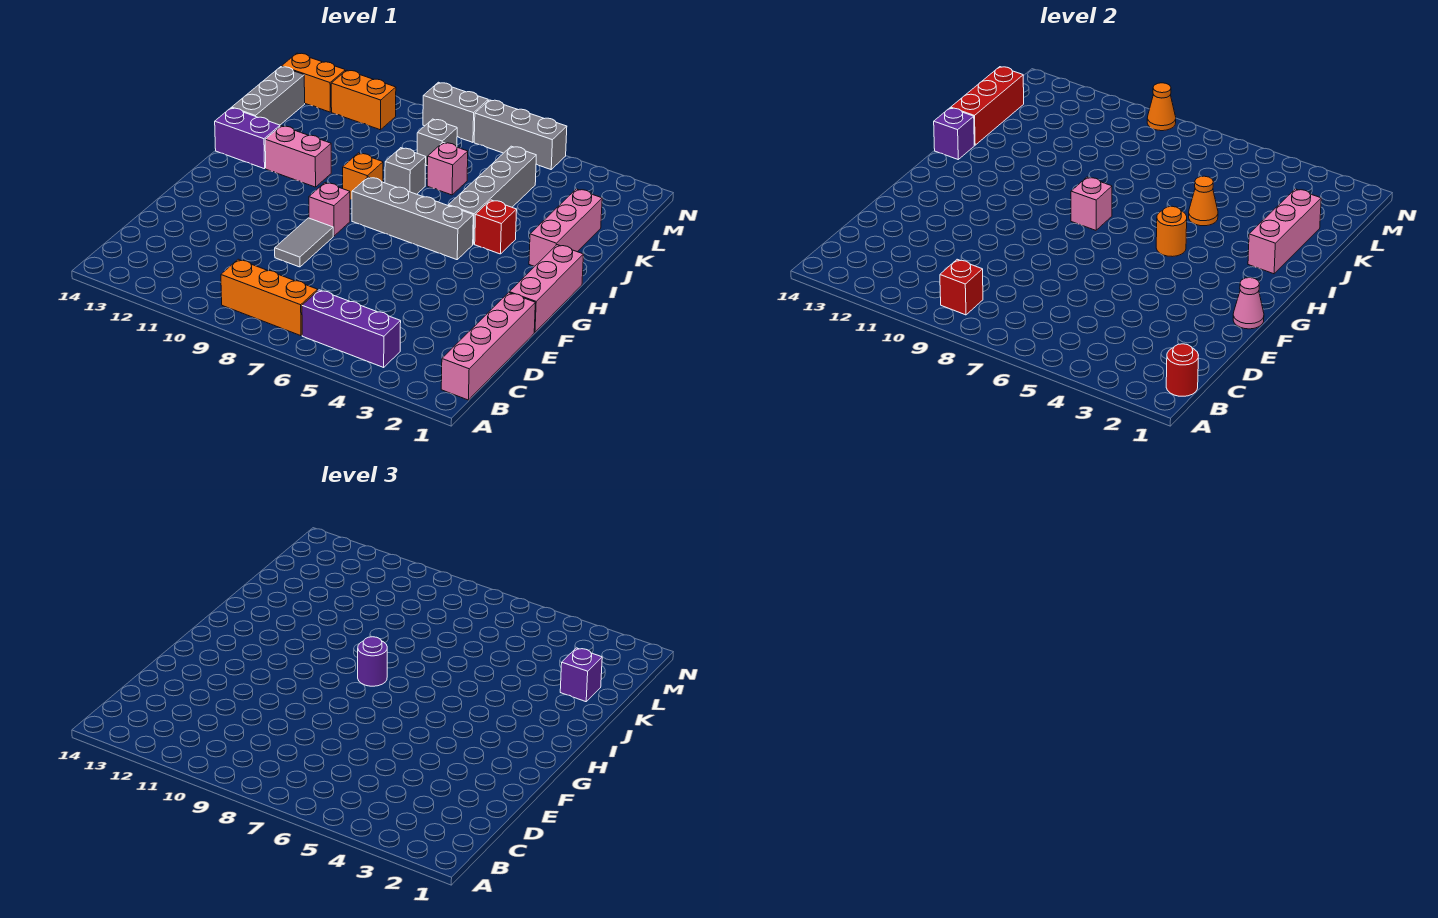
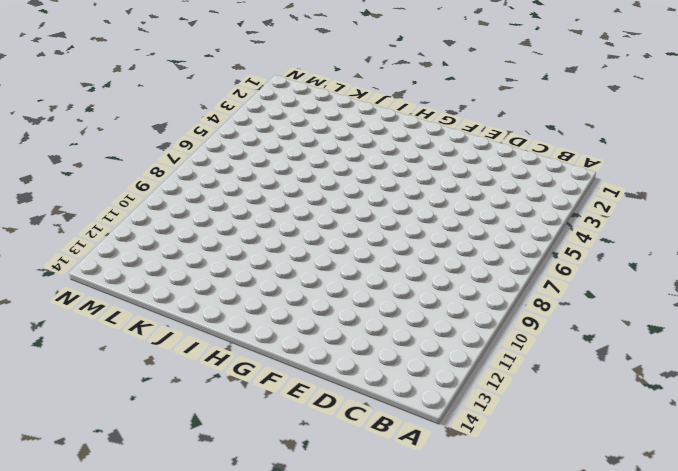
none -> pink 1x4 brick [441,293,535,400]
none -> purple 1x3 brick [302,290,401,367]
none -> orange 1x3 brick [221,259,318,336]
none -> grey 1x2 tile [275,218,333,267]

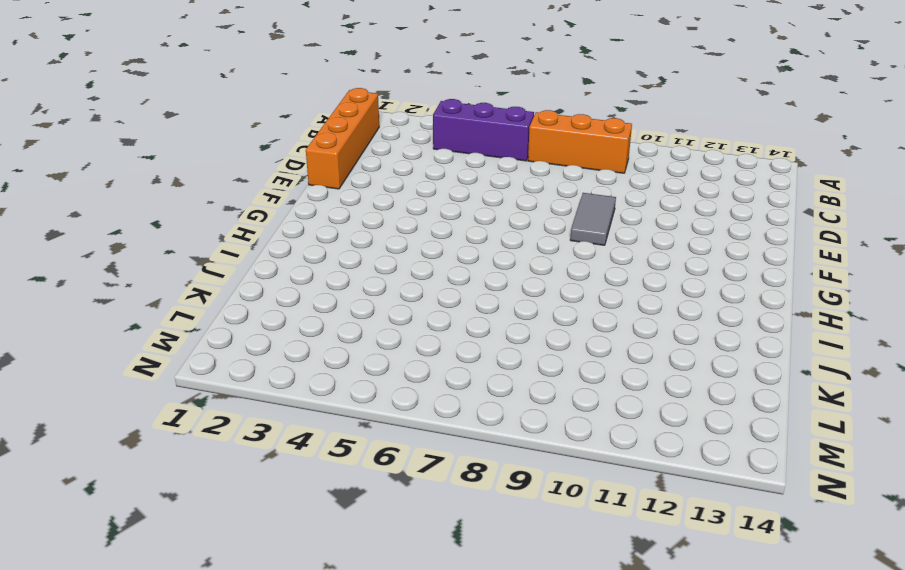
orange 1x4 brick [306,88,379,189] -> pink 1x4 brick [441,293,535,400]
none -> pink 1x3 brick [509,245,584,332]
none -> pink 1x1 brick [309,183,350,236]
none -> grey 1x4 brick [352,177,473,260]
none -> pink 1x3 brick [529,189,602,266]

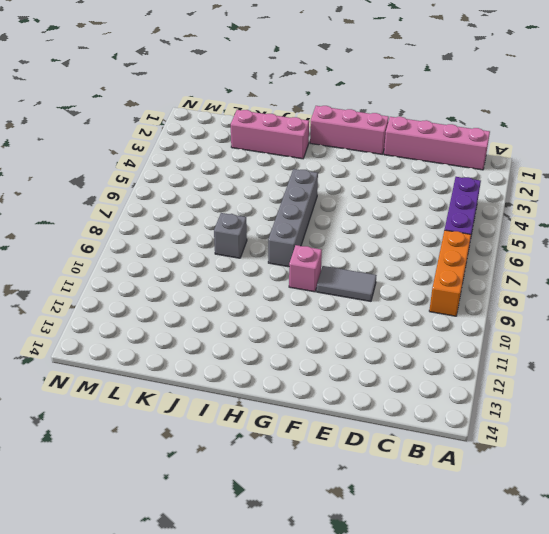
none -> red 1x1 brick [475,200,517,254]
none -> grey 1x4 brick [448,146,536,244]
none -> orange 1x1 brick [343,153,383,200]
none -> pink 1x2 brick [265,126,331,187]

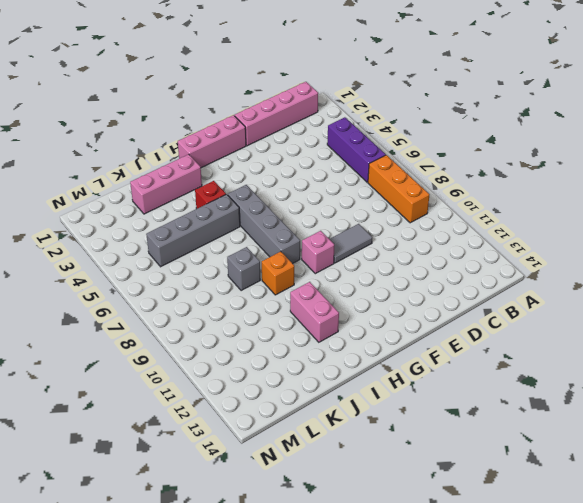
none -> purple 1x2 brick [215,108,280,169]
none -> grey 1x3 brick [232,67,305,125]
none -> pink 1x1 brick [427,143,468,195]
none -> grey 1x1 brick [417,119,457,165]

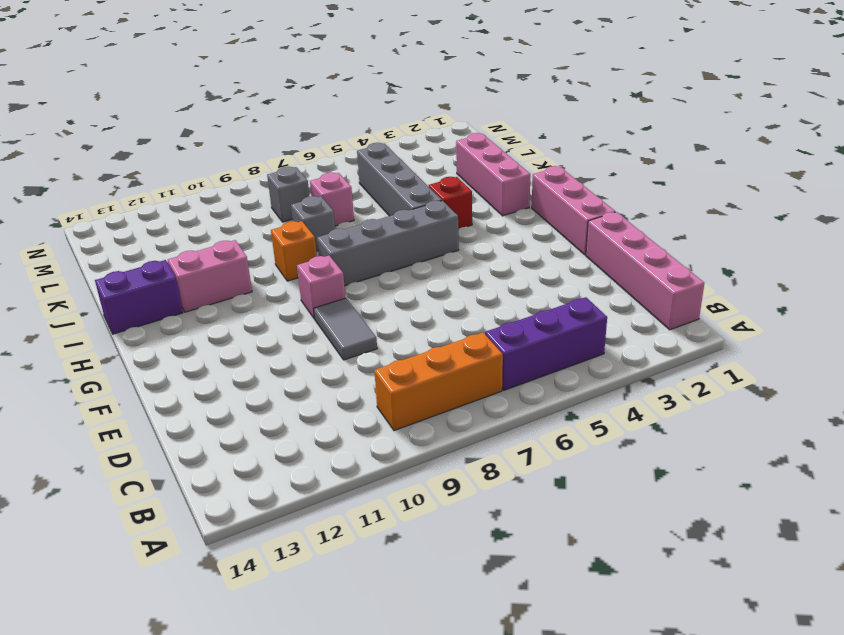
none -> grey 1x3 brick [232,67,305,125]
none -> orange 1x2 brick [331,70,396,130]
none -> orange 1x2 brick [282,53,345,112]
none -> grey 1x3 brick [474,100,567,169]

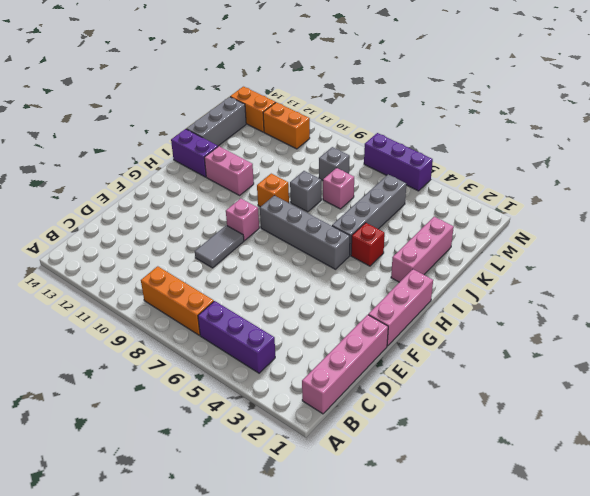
purple 1x3 brick [364,133,433,191] -> grey 1x3 brick [474,100,567,169]
none -> grey 1x2 brick [423,82,488,142]
none -> red 1x1 round brick [1166,344,1198,396]
none -> red 1x1 brick [940,259,983,315]
none -> pink 1x1 cone [1233,278,1264,329]

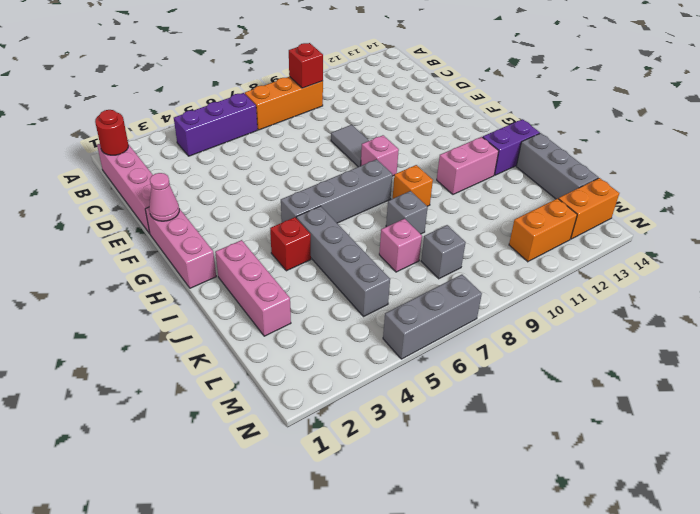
none -> grey 1x2 brick [423,82,488,142]
none -> orange 1x1 round brick [1156,206,1187,257]
none -> pink 1x1 brick [1071,177,1112,230]
none -> pink 1x3 brick [1248,189,1321,274]

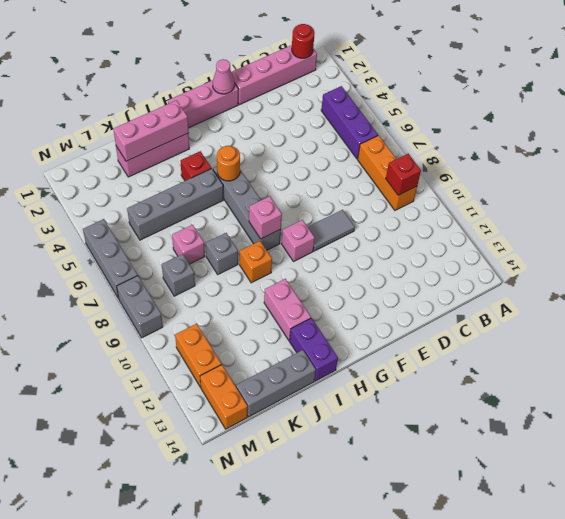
none -> purple 1x1 brick [934,108,974,159]
none -> orange 1x1 cone [1189,176,1218,226]
none -> red 1x3 brick [951,67,1024,145]
none -> orange 1x1 cone [1147,83,1176,131]

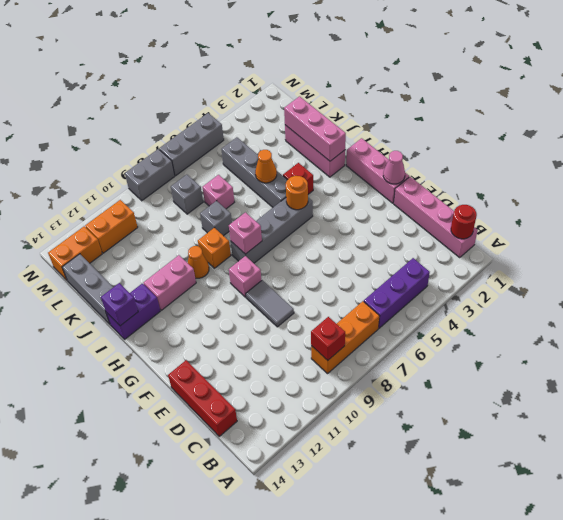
red 1x3 brick [168,360,237,436] -> red 1x3 brick moved to [951,67,1024,145]
orange 1x1 cone [188,246,209,278] -> orange 1x1 cone moved to [1147,83,1176,131]
none -> purple 1x1 round brick [358,637,387,686]
none -> purple 1x1 brick [560,648,602,702]

